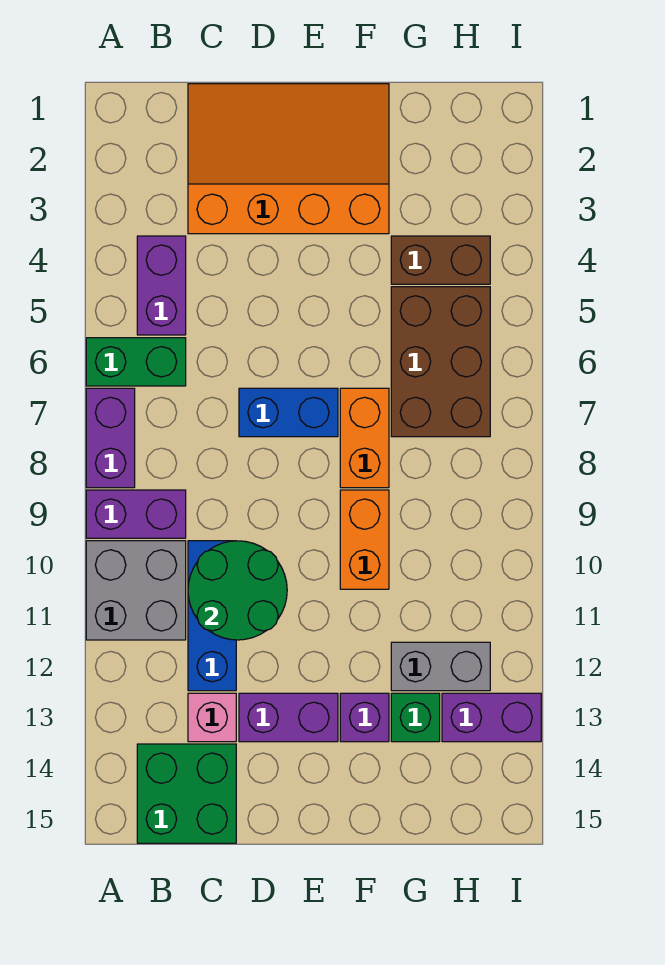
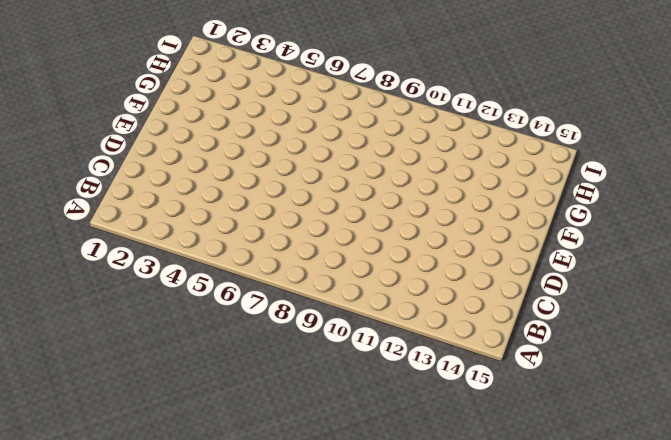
none -> green 1x2 brick [86,338,186,386]
none -> purple 1x2 brick [86,388,135,488]
none -> purple 1x2 brick [86,490,186,538]

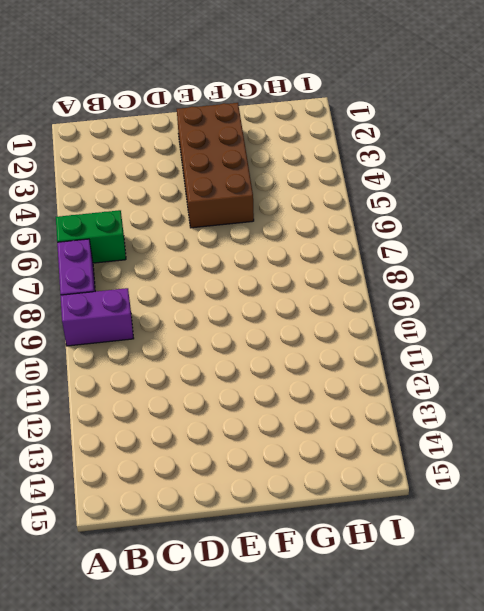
brown 2x4 brick [177,103,254,228] -> orange 3x4 slope [188,84,389,234]
none -> grey 2x2 brick [86,541,186,640]
none -> purple 1x2 brick [137,236,186,335]
none -> green 2x2 brick [137,744,236,843]

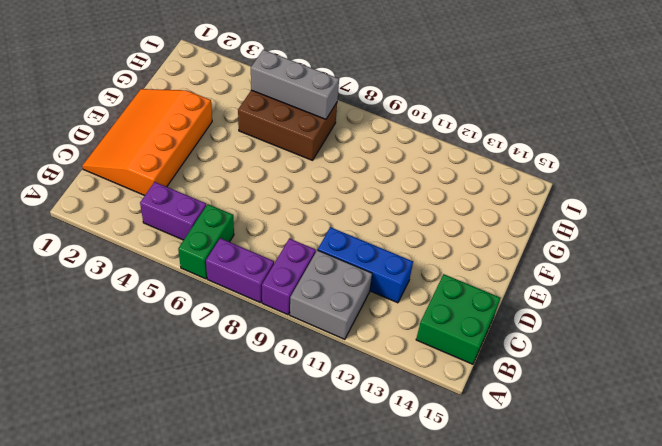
grey 1x3 brick [251,50,339,119] -> none
none -> pink 1x1 brick [188,693,236,742]
none -> blue 1x2 brick [239,388,338,437]
none -> purple 1x2 brick [239,693,338,742]

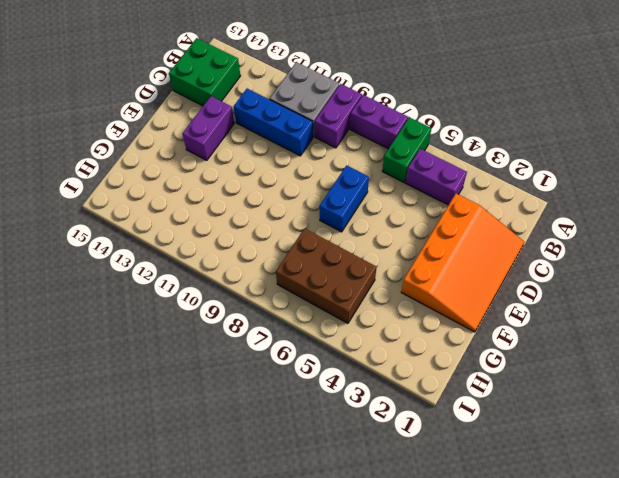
none -> pink 1x1 brick [188,693,236,742]
none -> orange 1x2 brick [340,388,389,488]
none -> orange 1x2 brick [340,490,389,589]

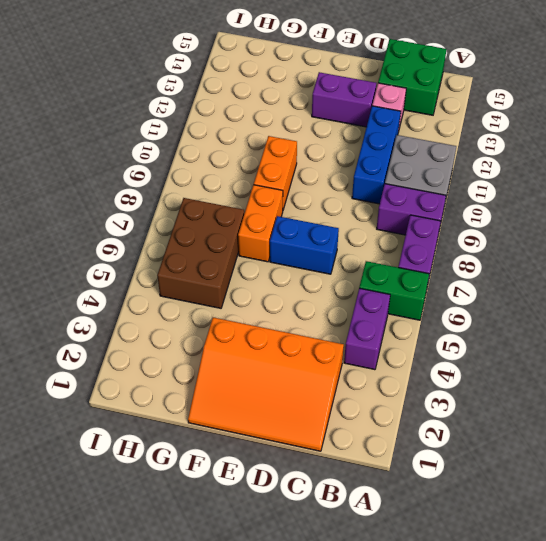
none -> purple 1x1 brick [340,693,389,742]
none -> brown 1x2 brick [391,236,490,284]
none -> grey 1x2 brick [391,642,490,691]

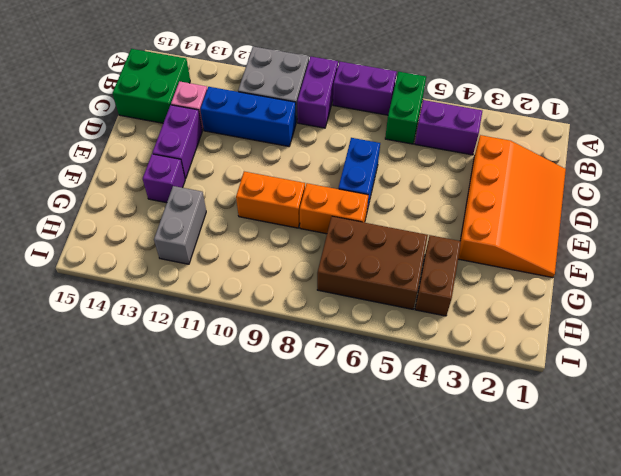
none -> green 1x1 brick [391,693,440,742]
none -> purple 1x2 brick [442,693,541,742]
none -> green 2x2 round brick [188,541,287,640]

